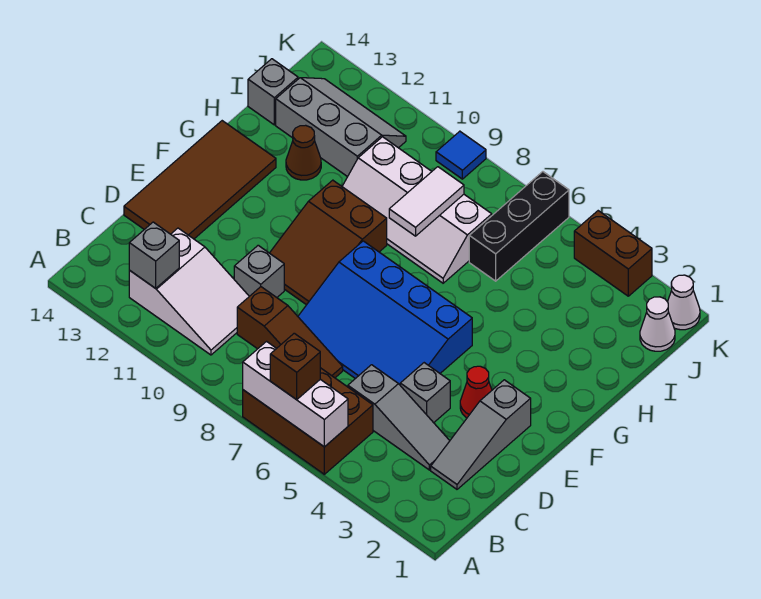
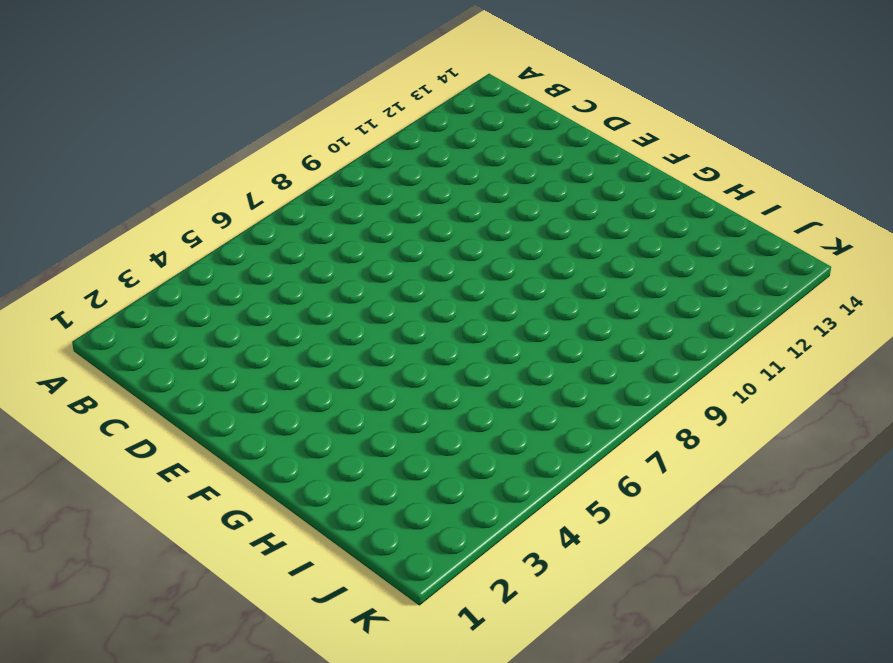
none -> brown 2x3 brick [243,368,373,474]
none -> white 2x3 slope [129,228,249,355]
none -> grey 1x3 slope [431,380,531,489]

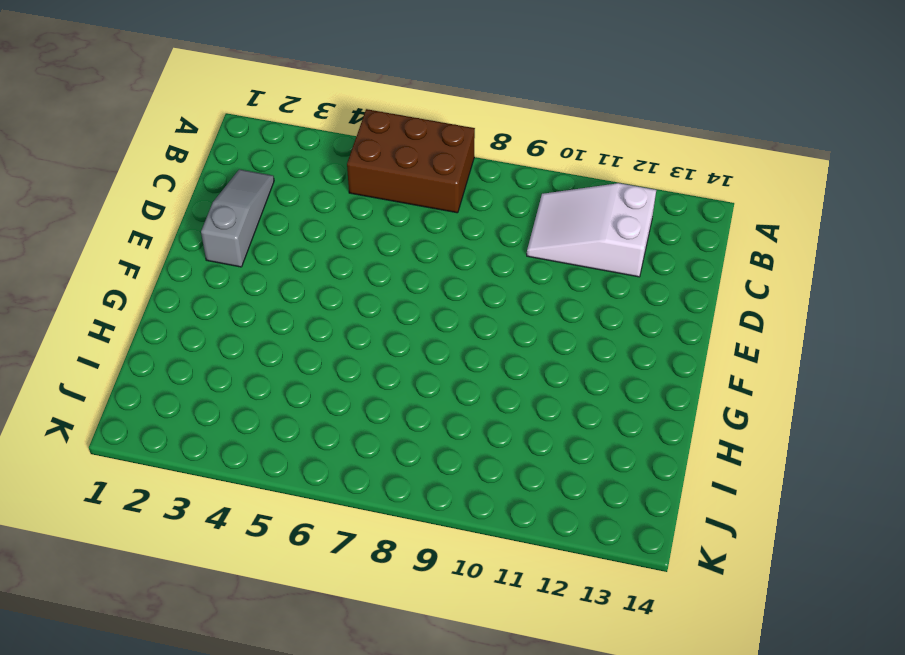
none -> grey 1x3 slope [348,365,450,470]
none -> brown 1x3 slope [237,287,343,378]
none -> grey 1x1 brick [400,363,450,423]

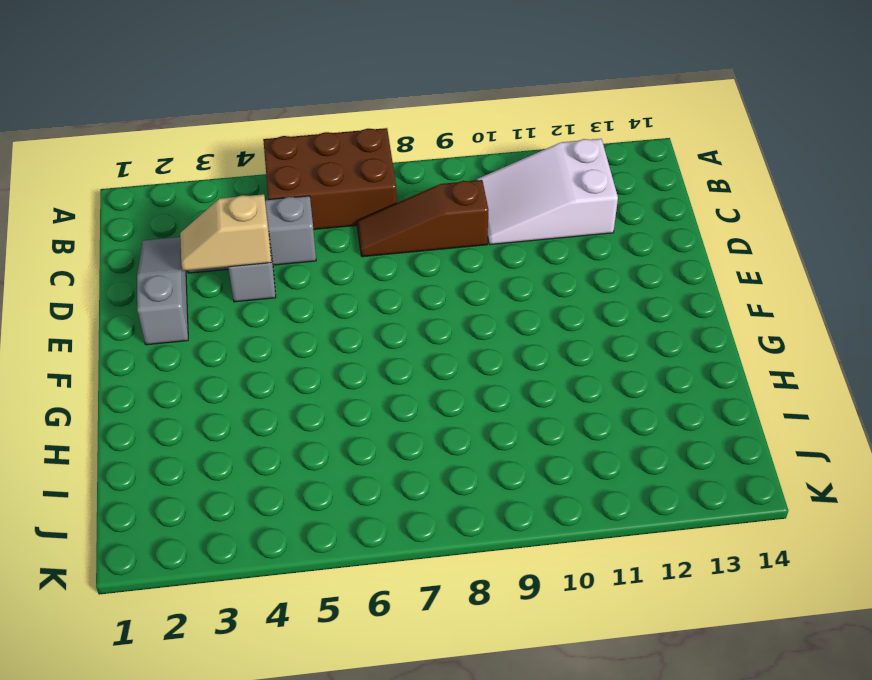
tan 1x2 slope [180,194,271,271] -> none
none -> blue 3x4 slope [298,241,472,385]
none -> grey 1x1 brick [234,245,284,297]
none -> brown 2x4 tile [124,121,276,239]

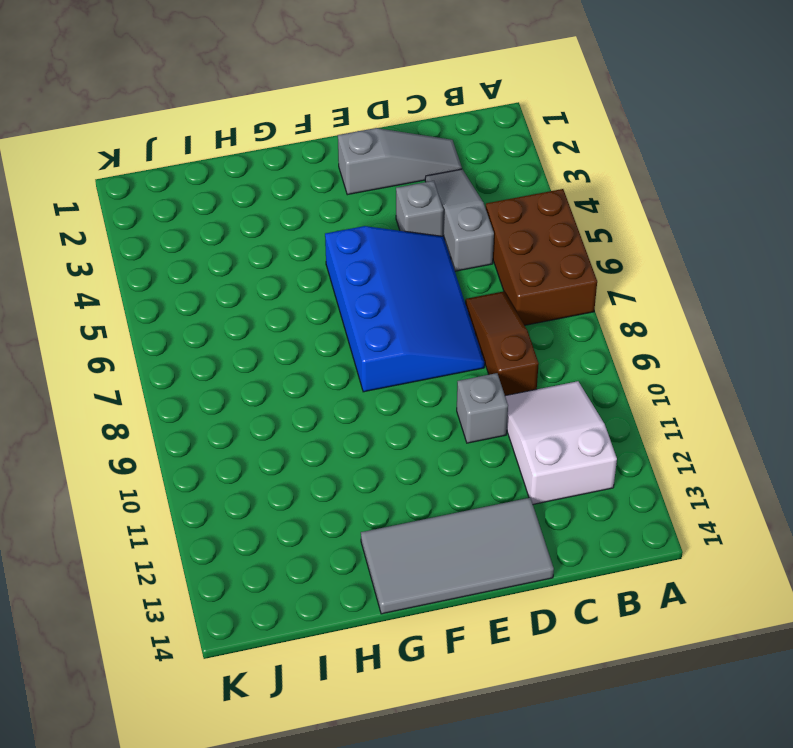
grey 2x4 tile [361,498,554,614] -> brown 2x4 tile [124,121,276,239]
none -> red 1x1 cone [460,366,492,418]
none -> brown 2x3 slope [270,180,387,305]
none -> white 2x4 slope [342,137,492,283]

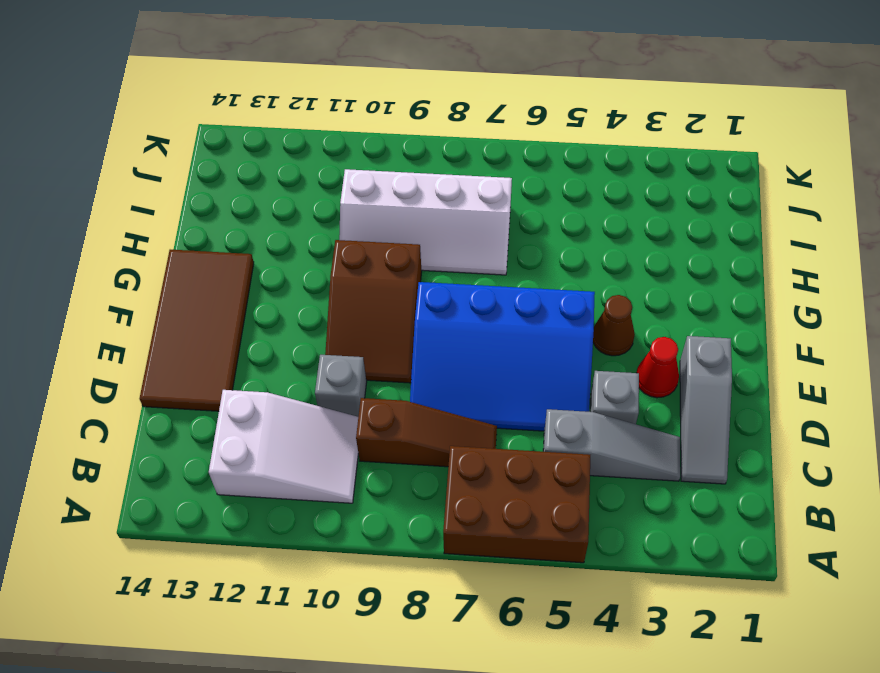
brown 1x1 cone [593,295,635,356] -> brown 1x1 cone moved to [286,125,321,180]
none -> black 1x3 brick [469,172,569,281]
none -> grey 2x3 slope [276,78,406,177]
none -> grey 1x1 brick [248,59,298,125]

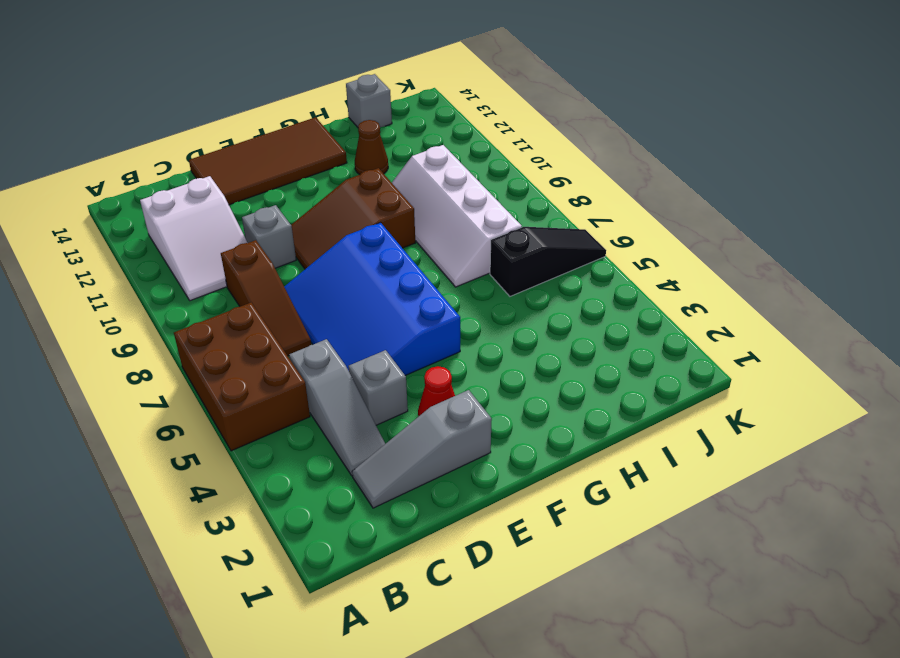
black 1x3 slope [490,227,606,296] -> black 1x3 brick [469,172,569,281]
none -> grey 2x3 slope [276,78,406,177]
none -> white 1x1 cone [640,297,675,351]
none -> white 1x1 cone [668,275,700,330]

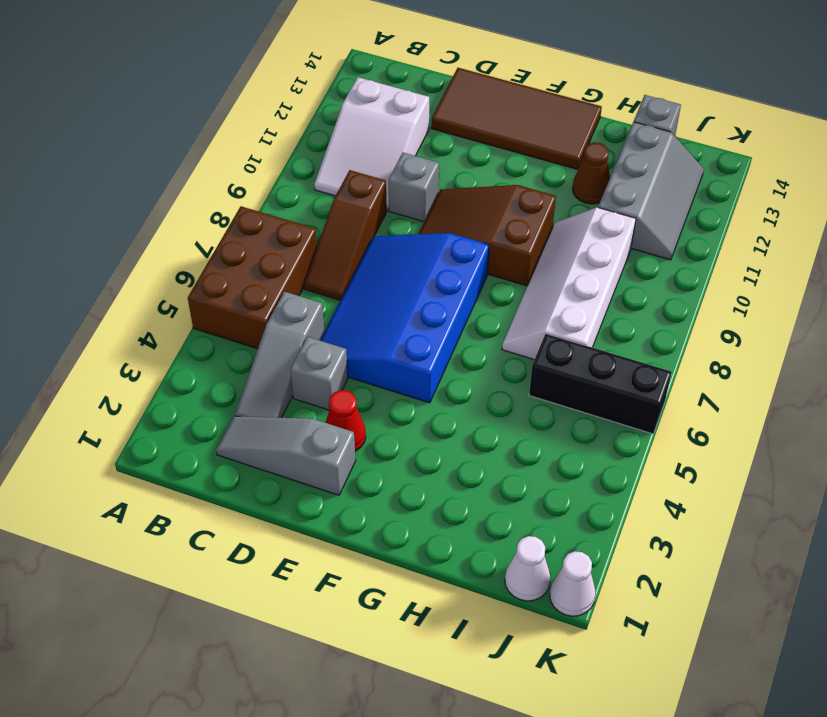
none -> brown 1x2 brick [574,211,652,296]
none -> blue 1x1 tile [436,131,486,179]
none -> white 1x3 brick [243,342,348,447]

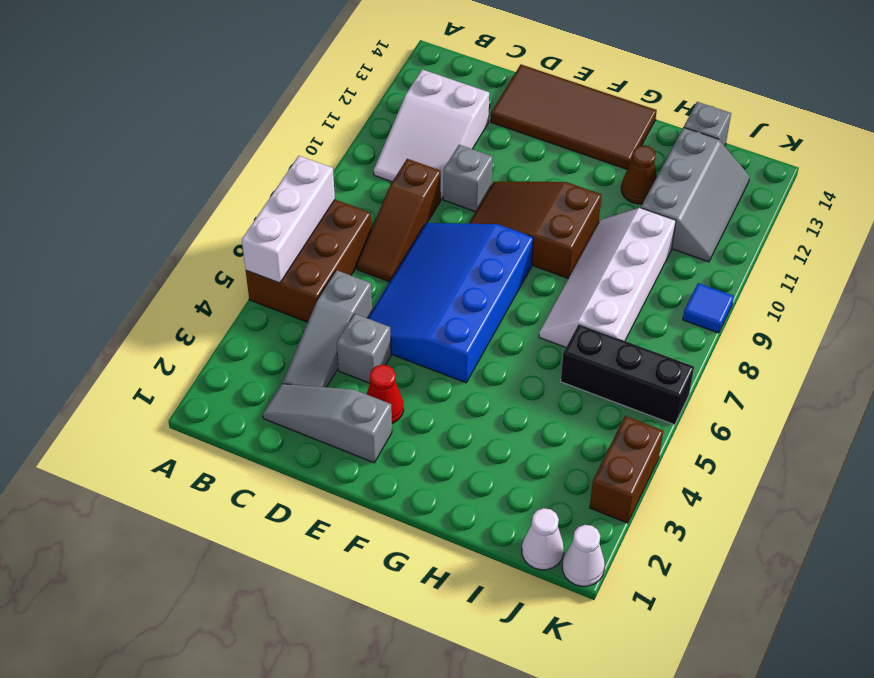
none -> grey 1x1 brick [129,222,179,288]
none -> white 1x2 tile [389,167,464,236]
none -> brown 1x1 brick [270,333,320,400]

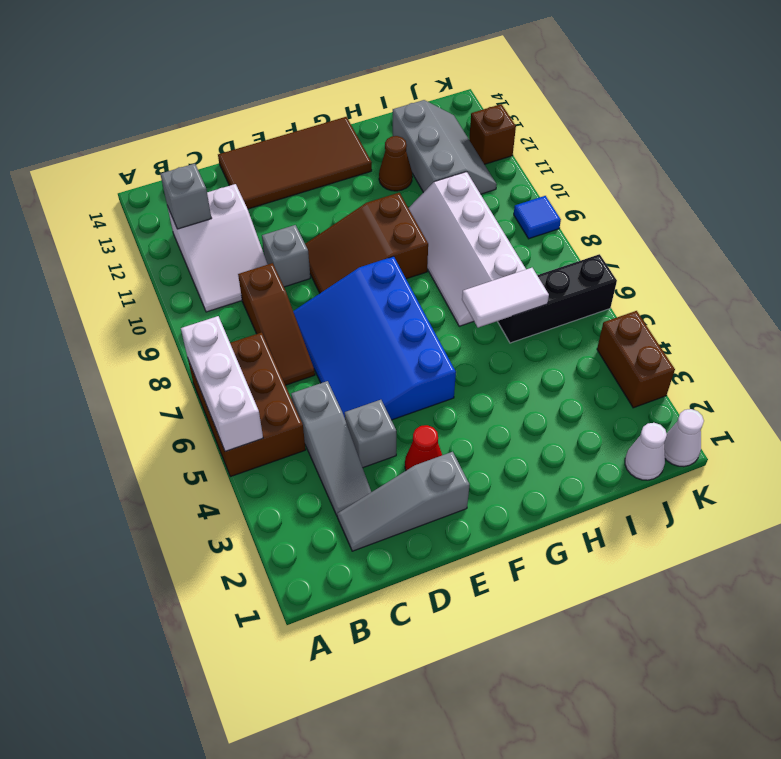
white 1x2 tile [462,268,549,328] -> white 1x2 tile moved to [389,167,464,236]
brown 1x1 brick [469,104,516,164] -> brown 1x1 brick moved to [270,333,320,400]
none -> grey 1x1 brick [248,59,298,125]

